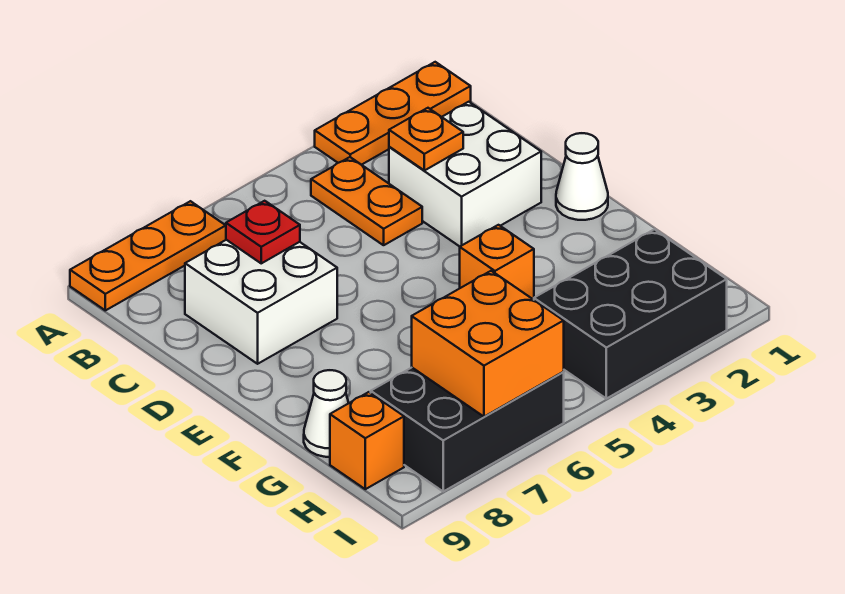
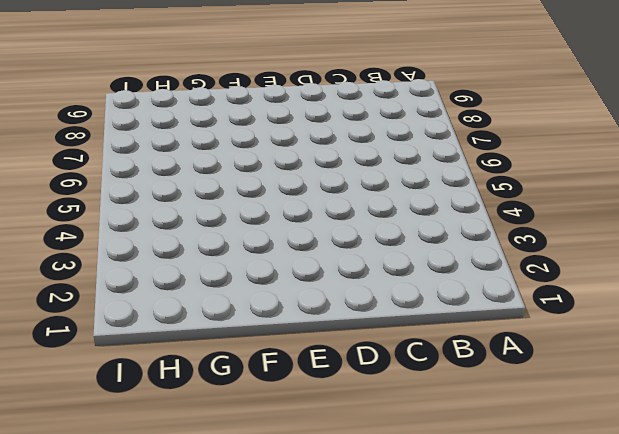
none -> orange 1x3 plate [315,62,471,165]
none -> orange 1x3 plate [70,201,226,310]
none -> orange 1x2 plate [311,157,422,245]

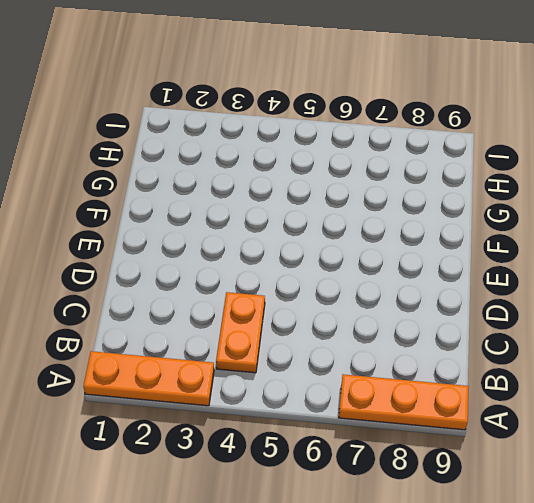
none -> white 2x2 brick [389,102,541,246]
none -> white 2x2 brick [185,240,337,364]
none -> white 1x1 cone [556,133,608,220]

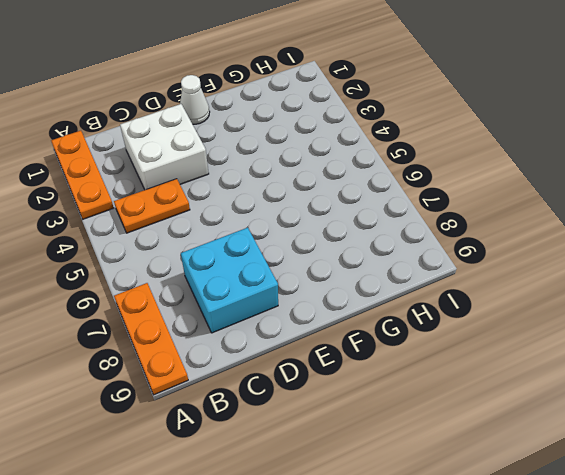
cyan 2x2 brick [181,228,278,333] -> white 2x2 brick [185,240,337,364]
none -> orange 1x1 brick [460,225,534,300]
none -> white 1x1 cone [304,370,348,457]
none -> black 2x3 brick [534,229,727,399]

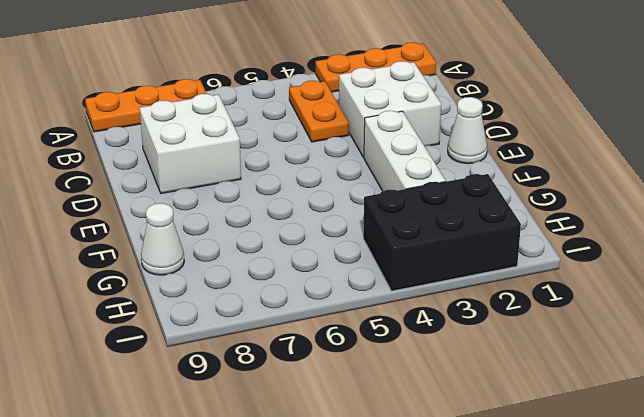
white 1x3 brick [364,111,446,191] -> none
none -> orange 1x1 brick [460,225,534,300]
none -> black 2x3 brick [371,368,564,491]
none -> orange 1x1 brick [330,392,404,489]

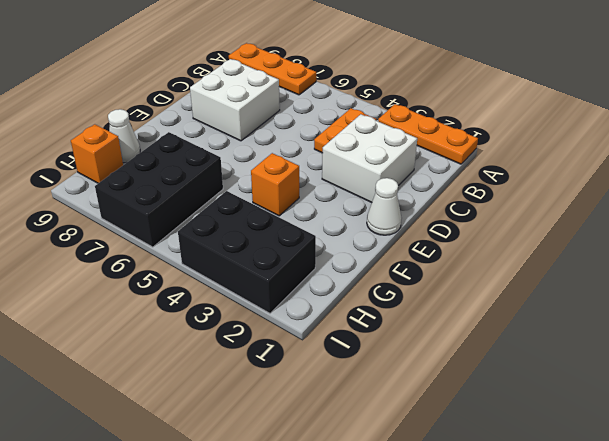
black 2x3 brick [95,132,223,247] -> black 2x3 brick turned to [371,368,564,491]
none -> orange 1x1 plate [389,108,463,170]
none -> red 1x1 plate [226,201,300,263]
none -> orange 2x2 brick [412,271,564,417]

